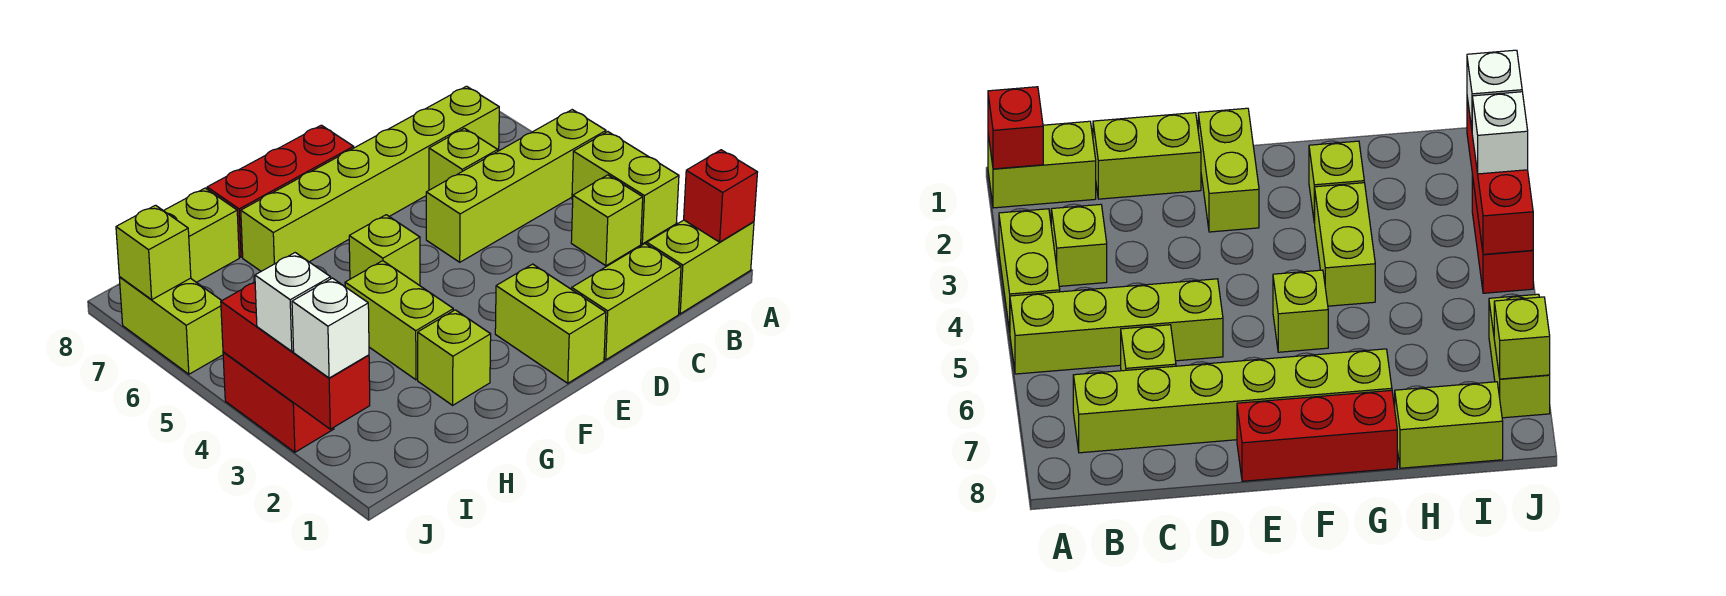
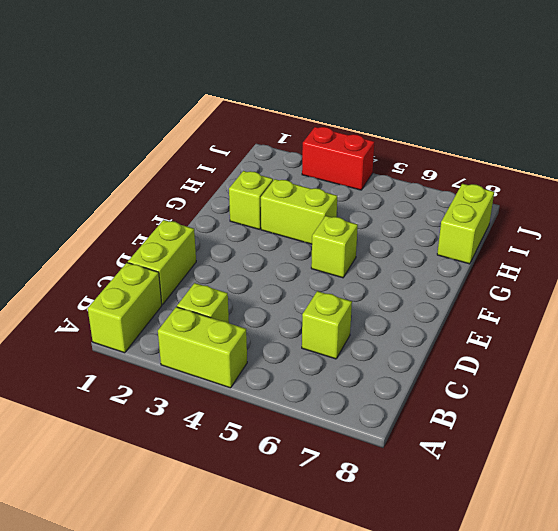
none -> lime 1x4 brick [426,110,606,262]
none -> lime 1x6 brick [241,86,499,271]
none -> lime 1x2 brick [495,264,606,383]

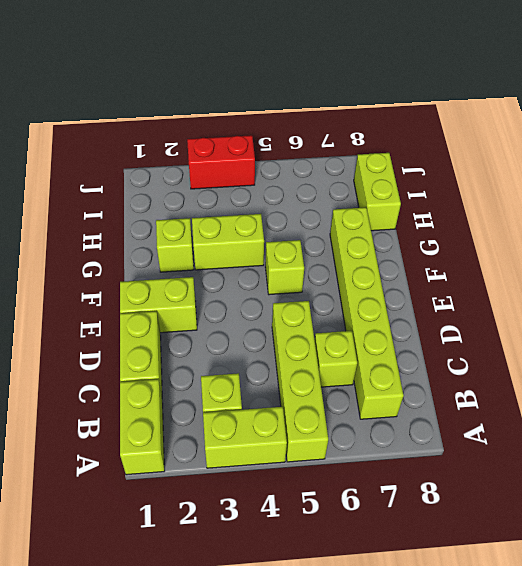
none -> red 1x3 brick [207,125,354,257]
none -> lime 1x2 brick [119,277,223,374]
none -> red 1x1 brick [684,150,757,242]

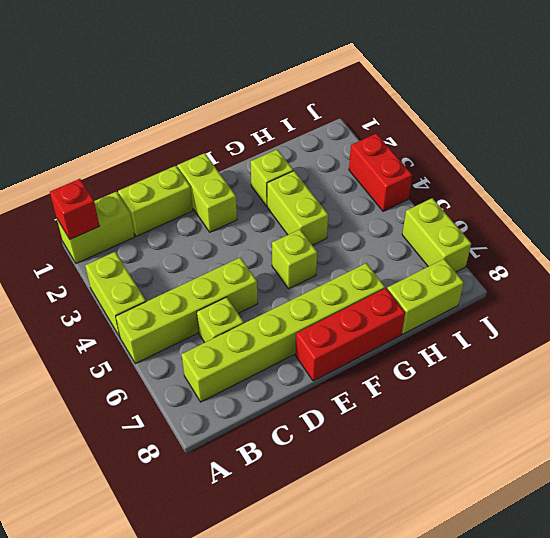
none -> lime 1x1 brick [571,175,643,266]
none -> red 1x3 brick [221,282,370,429]
none -> lime 1x1 brick [116,205,191,299]

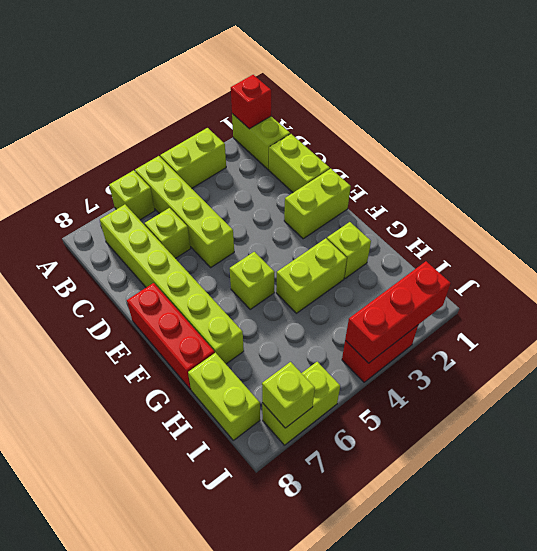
lime 1x1 brick [109,170,155,220] -> lime 1x1 brick moved to [571,175,643,266]
none -> white 1x1 brick [292,278,369,378]
none -> white 1x1 brick [255,253,331,351]

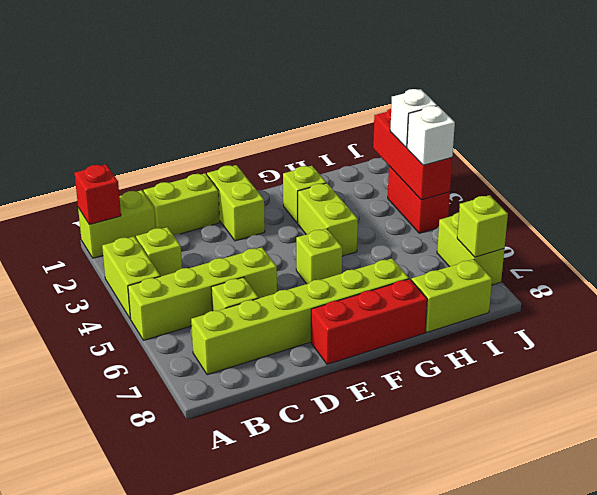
white 1x1 brick [407,106,455,165] -> white 1x1 brick moved to [292,278,369,378]

